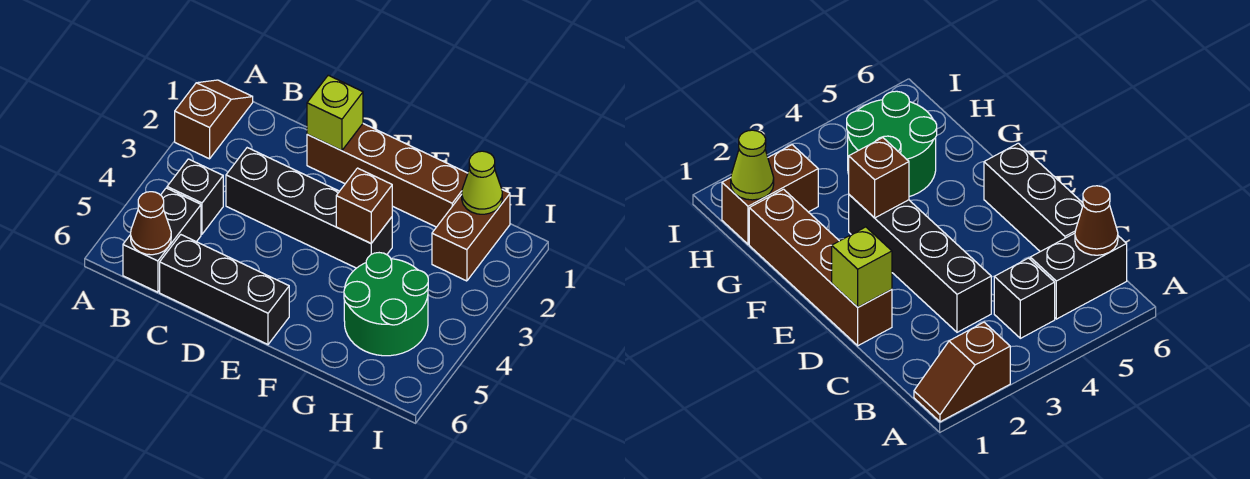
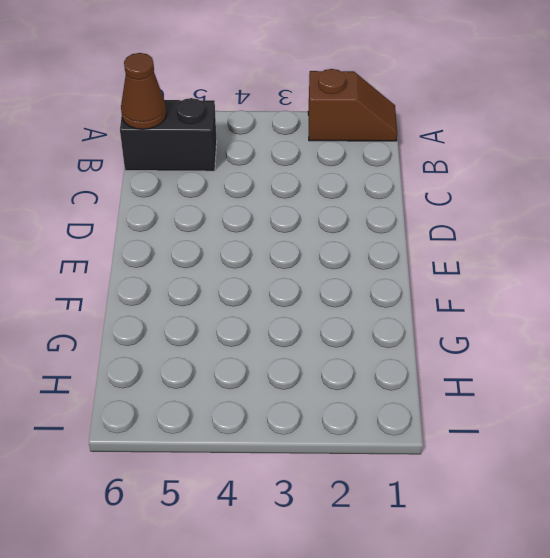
none -> black 1x1 brick [167,159,223,234]
none -> black 1x4 brick [226,148,392,268]
none -> black 1x3 brick [160,235,289,344]

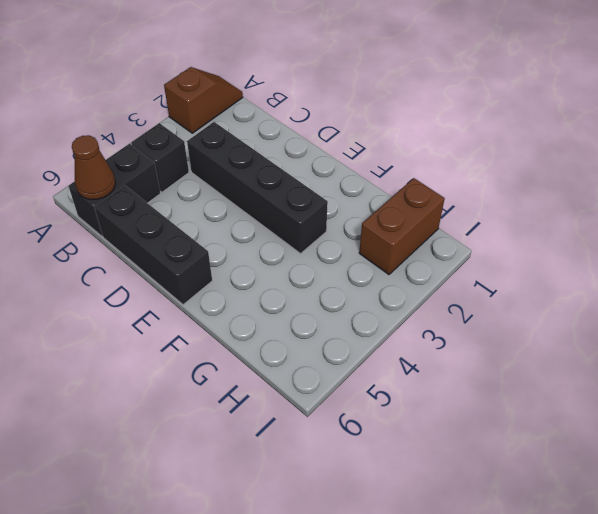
none -> brown 1x4 brick [307,124,468,227]
none -> green 2x2 round brick [344,253,428,356]
none -> lime 1x1 brick [307,75,363,151]

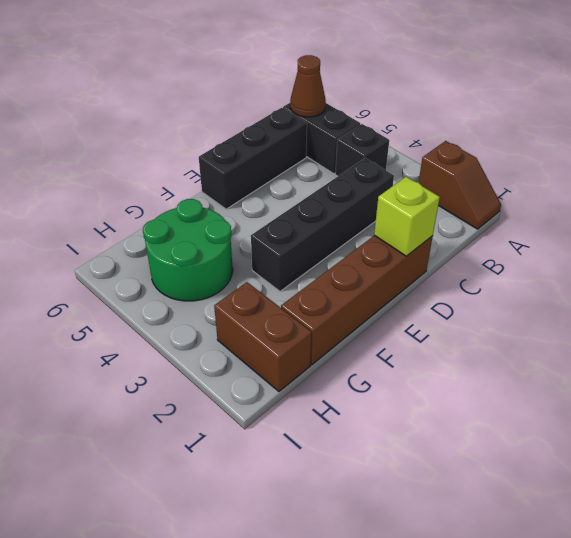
none -> brown 1x1 brick [336,168,392,243]
none -> lime 1x1 cone [462,151,502,214]

